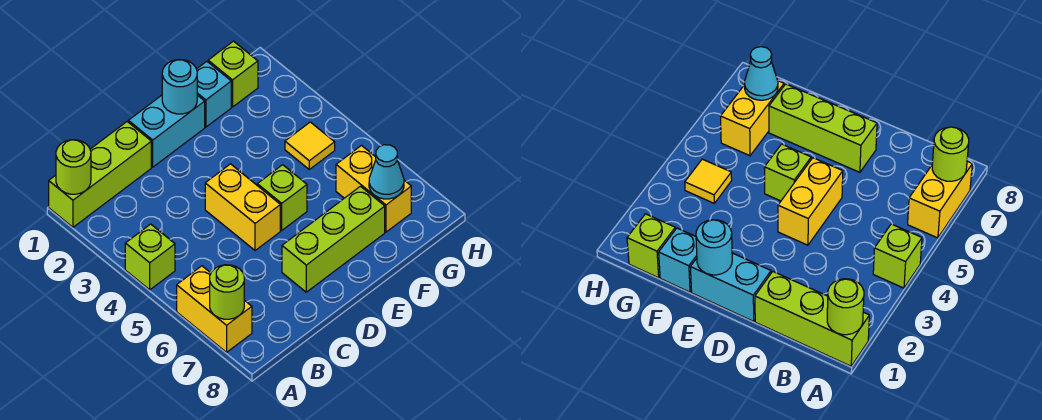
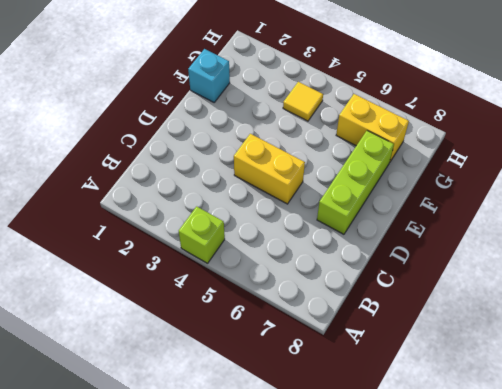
none -> lime 1x3 brick [49,122,151,227]
none -> yellow 1x2 brick [177,266,252,352]
none -> cyan 1x2 brick [128,95,205,167]

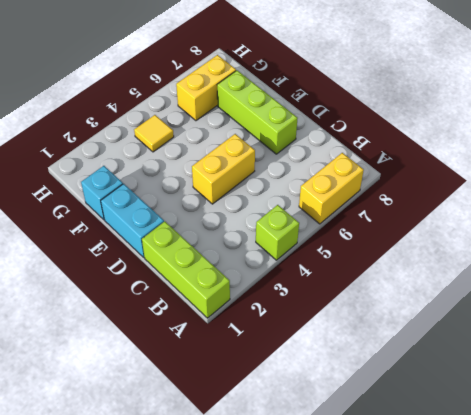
none -> lime 1x1 brick [257,165,307,230]
none -> lime 1x1 brick [208,41,258,107]
none -> lime 1x1 round brick [56,140,91,194]

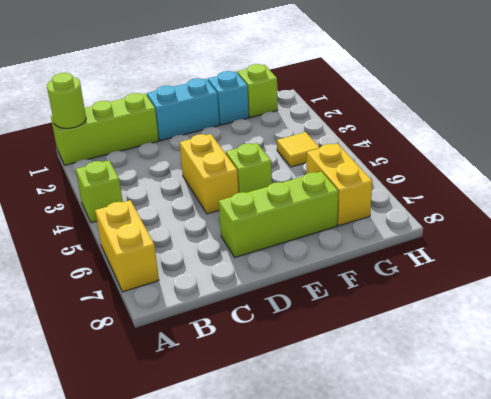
none -> lime 1x1 round brick [210,265,244,319]
none -> cyan 1x1 round brick [162,60,197,114]
none -> cyan 1x1 cone [369,145,404,199]

